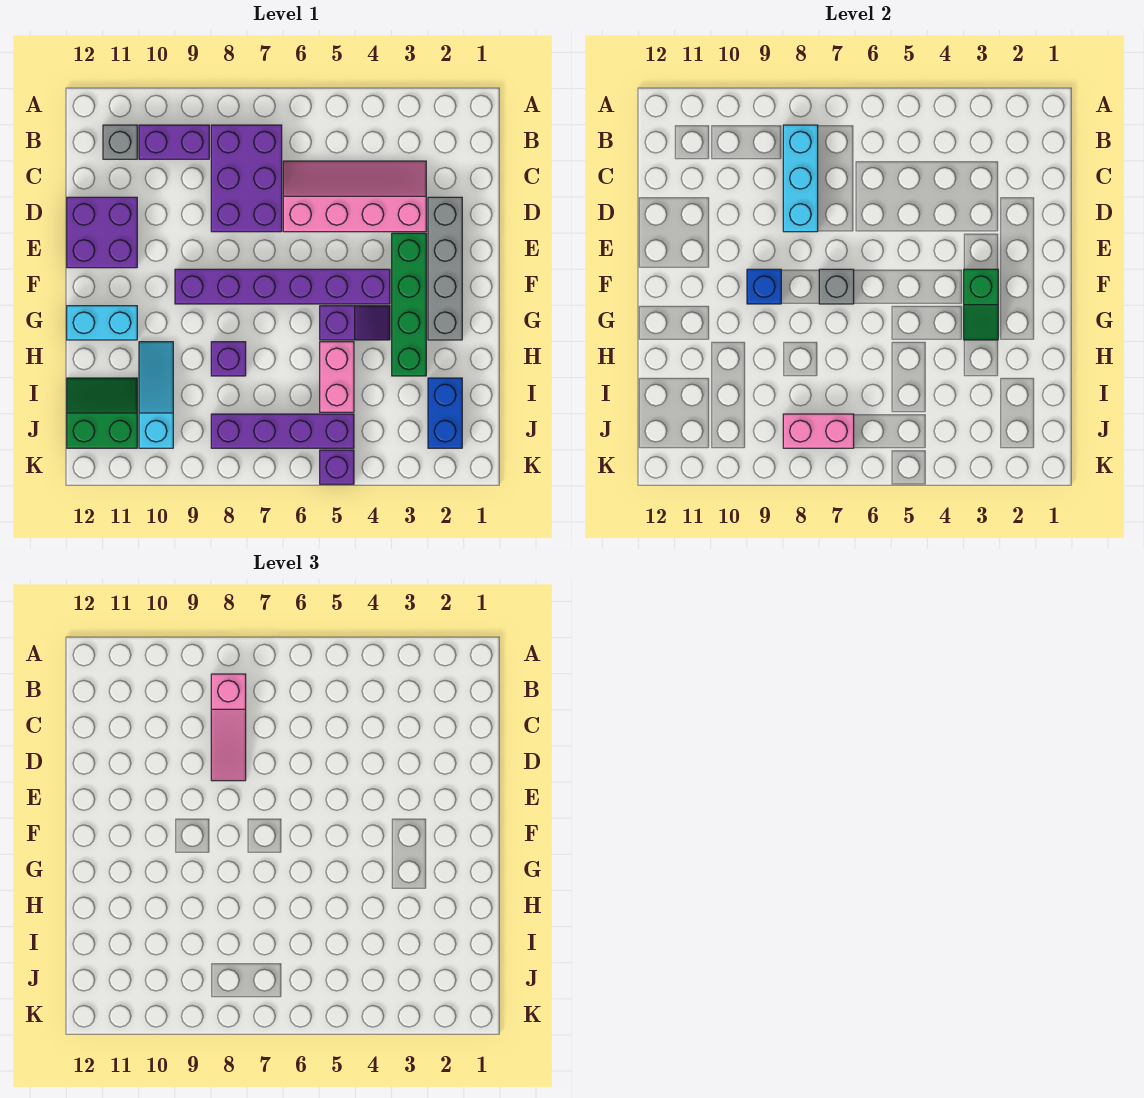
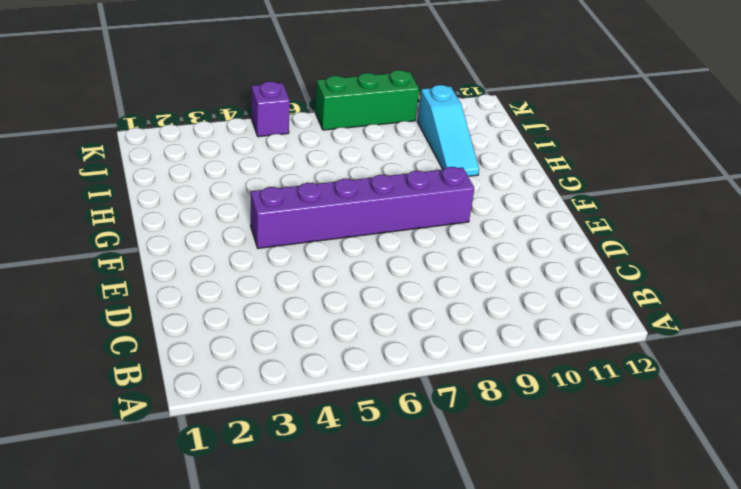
green 1x3 brick [315,70,419,130] -> none
none -> purple 2x3 brick [211,125,282,232]
none -> purple 1x2 brick [139,125,209,159]
none -> grey 1x1 brick [103,125,137,159]

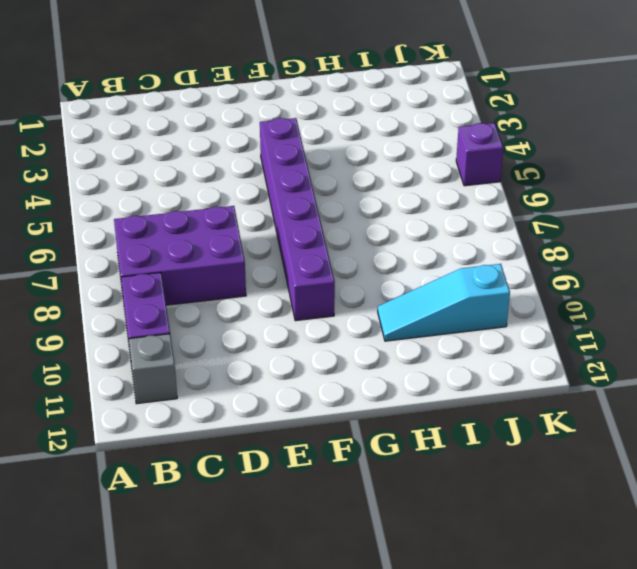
none -> pink 2x4 slope [283,161,426,232]
none -> grey 1x4 brick [428,197,462,340]
none -> purple 2x2 brick [67,197,137,268]

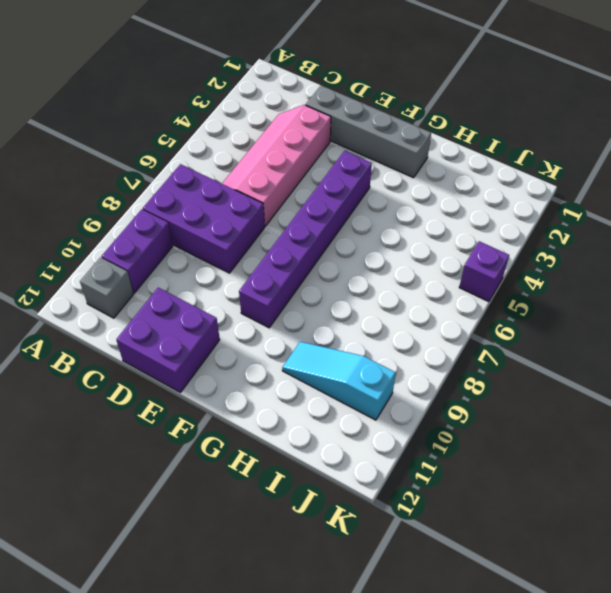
none -> green 1x4 brick [392,233,426,376]
none -> purple 1x2 slope [320,306,390,340]
none -> cyan 1x2 brick [67,306,137,340]

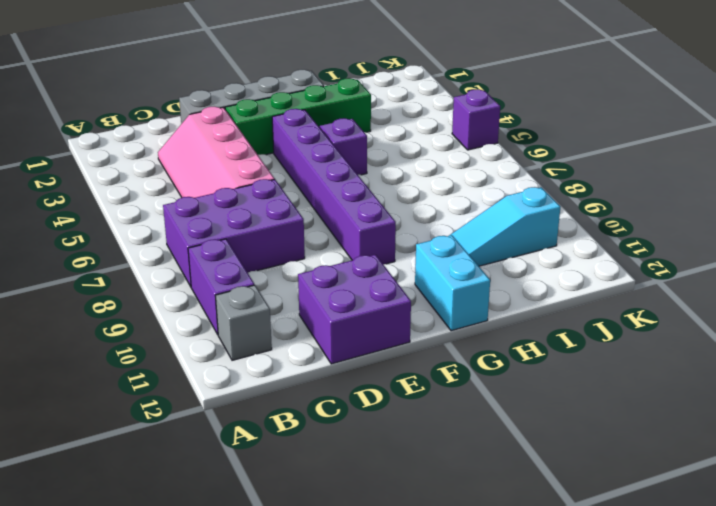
none -> pink 1x2 brick [320,342,354,412]
none -> purple 1x1 brick [211,342,246,376]
none -> blue 1x2 brick [428,378,462,448]

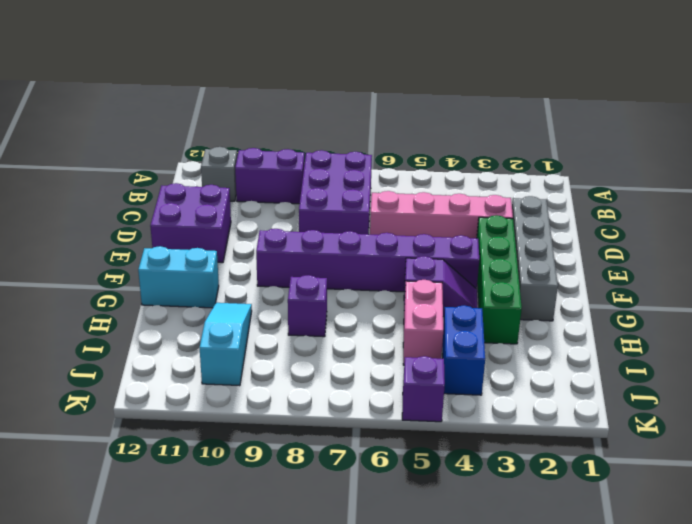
blue 1x2 brick [442,305,485,395] -> blue 1x2 brick moved to [428,378,462,448]
none -> green 2x2 slope [67,378,137,448]
none -> purple 1x4 brick [211,414,354,448]
none -> cyan 1x3 brick [783,125,818,232]

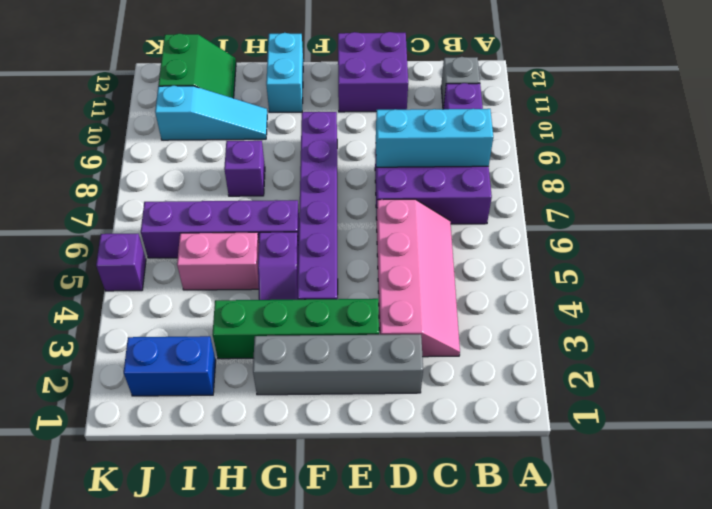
purple 1x4 brick [141,200,299,258] -> purple 1x4 brick turned to [211,414,354,448]
none -> green 1x2 slope [964,269,998,340]
none -> grey 1x1 brick [819,269,854,304]
none -> blue 1x1 brick [747,269,781,304]

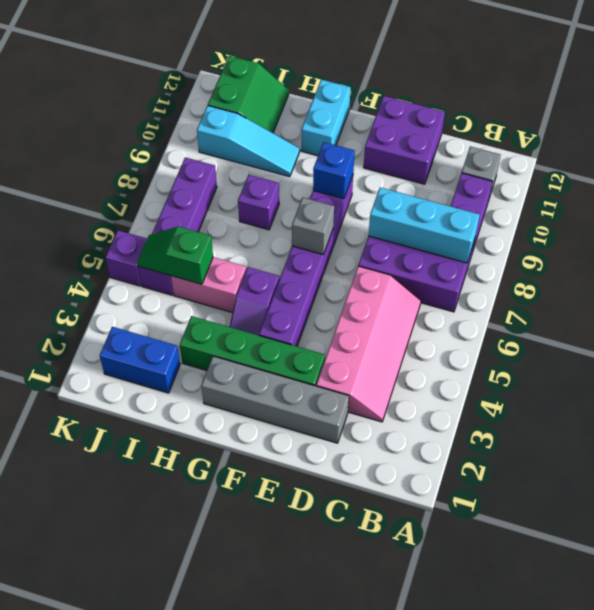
green 1x2 slope [137,227,213,284] -> green 1x2 slope moved to [964,269,998,340]
none -> pink 1x2 brick [783,414,854,448]
none -> pink 1x3 slope [211,674,246,781]

